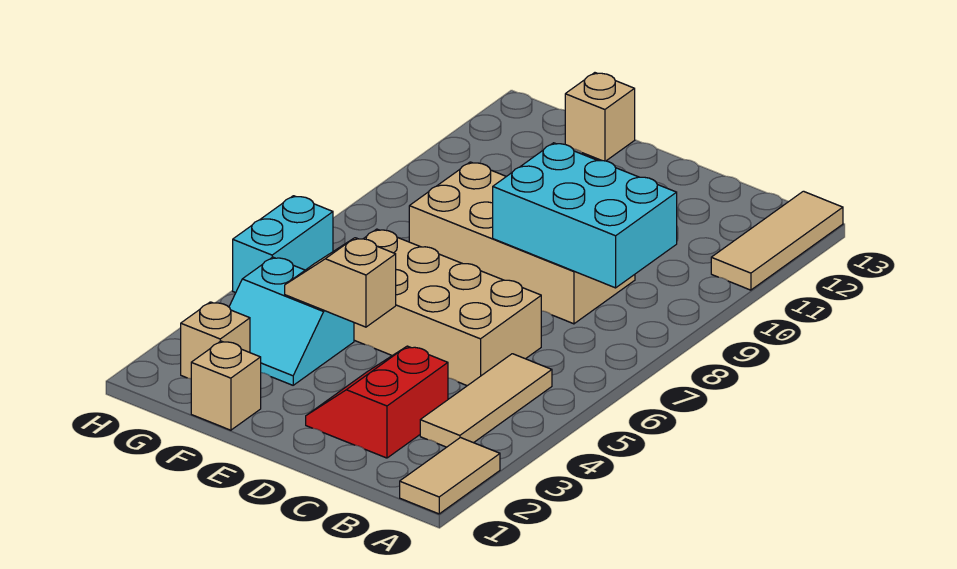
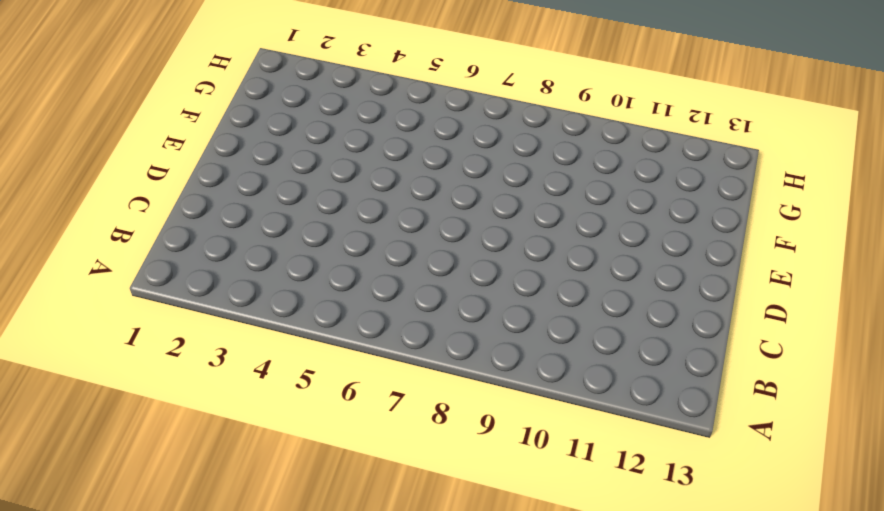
none -> tan 1x2 tile [400,438,500,514]
none -> tan 1x3 tile [711,191,843,290]
none -> tan 1x3 tile [420,354,552,447]

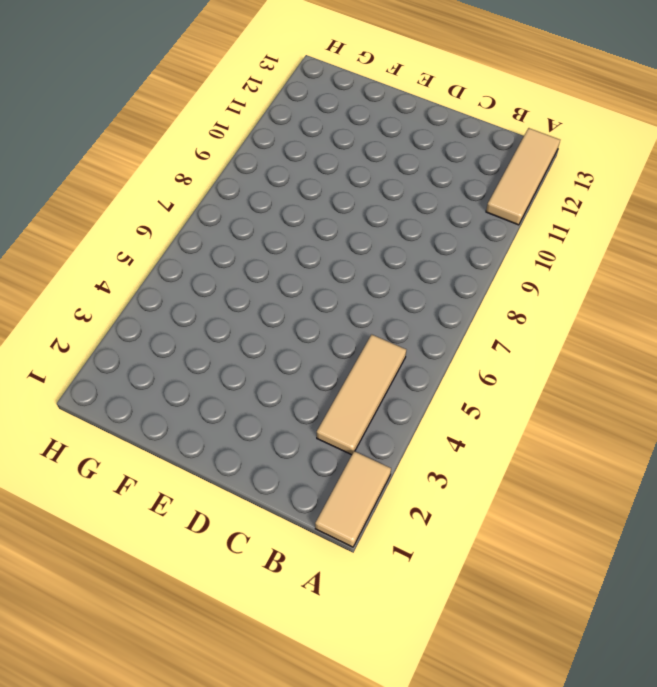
none -> red 2x2 slope [306,346,448,458]
none -> tan 2x4 brick [354,229,541,386]
none -> tan 2x4 brick [409,162,635,324]

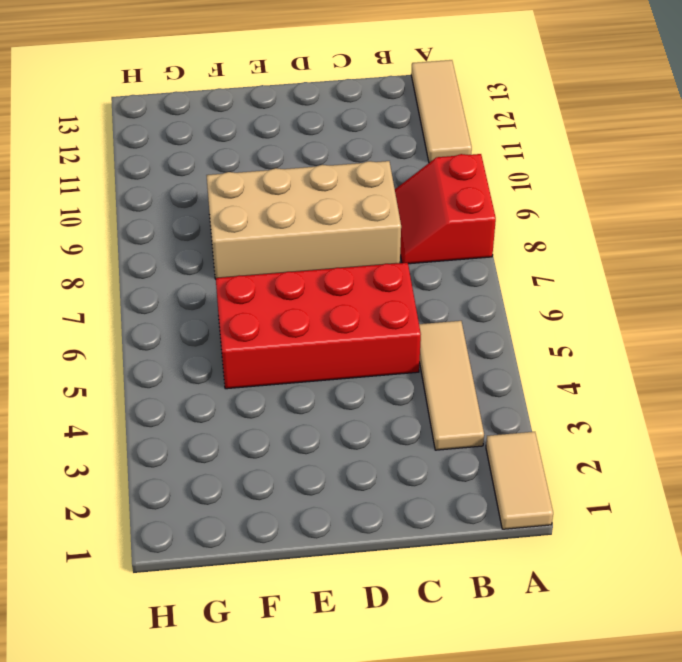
red 2x2 slope [395,154,496,264] -> red 2x2 slope moved to [306,346,448,458]
red 2x4 brick [216,263,421,389] -> tan 2x4 brick [354,229,541,386]
none -> tan 1x1 brick [191,341,261,430]
none -> cyan 2x2 slope [229,257,354,385]
none -> tan 1x1 brick [565,73,635,161]

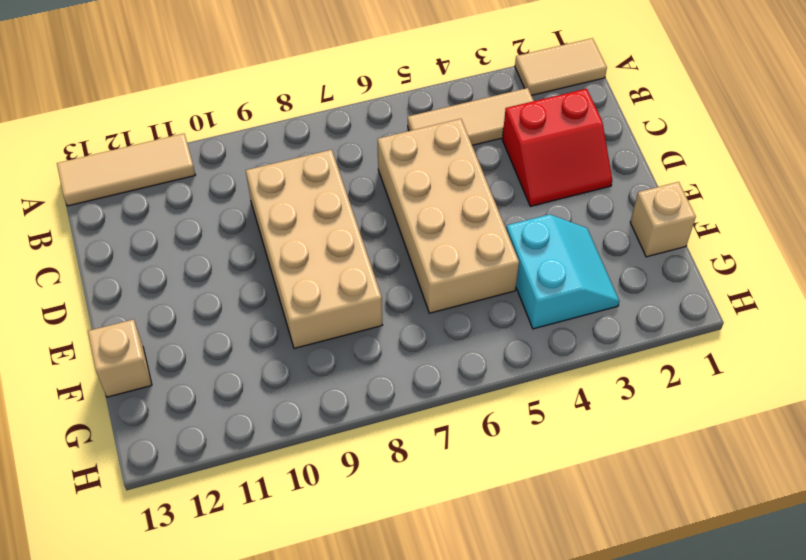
none -> tan 1x1 brick [181,302,250,379]
none -> cyan 1x2 brick [233,196,333,293]
none -> cyan 2x3 brick [493,143,677,288]

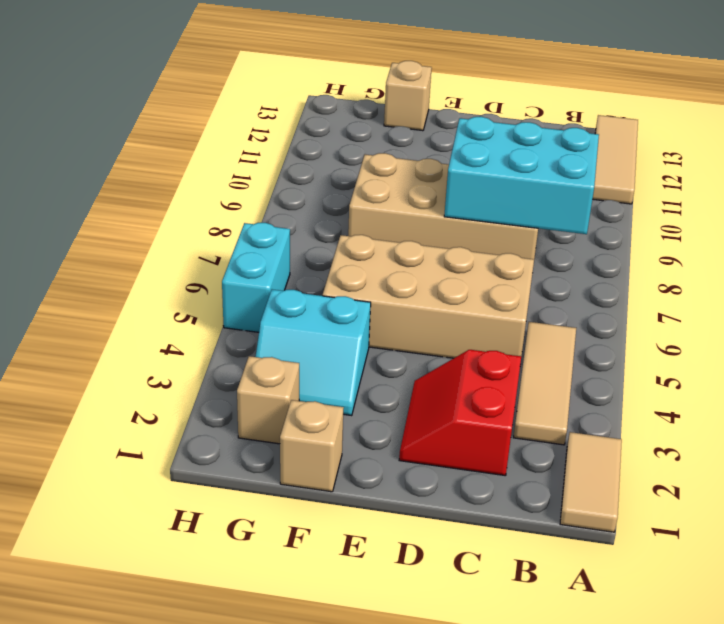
none -> tan 1x2 slope [285,238,396,327]

